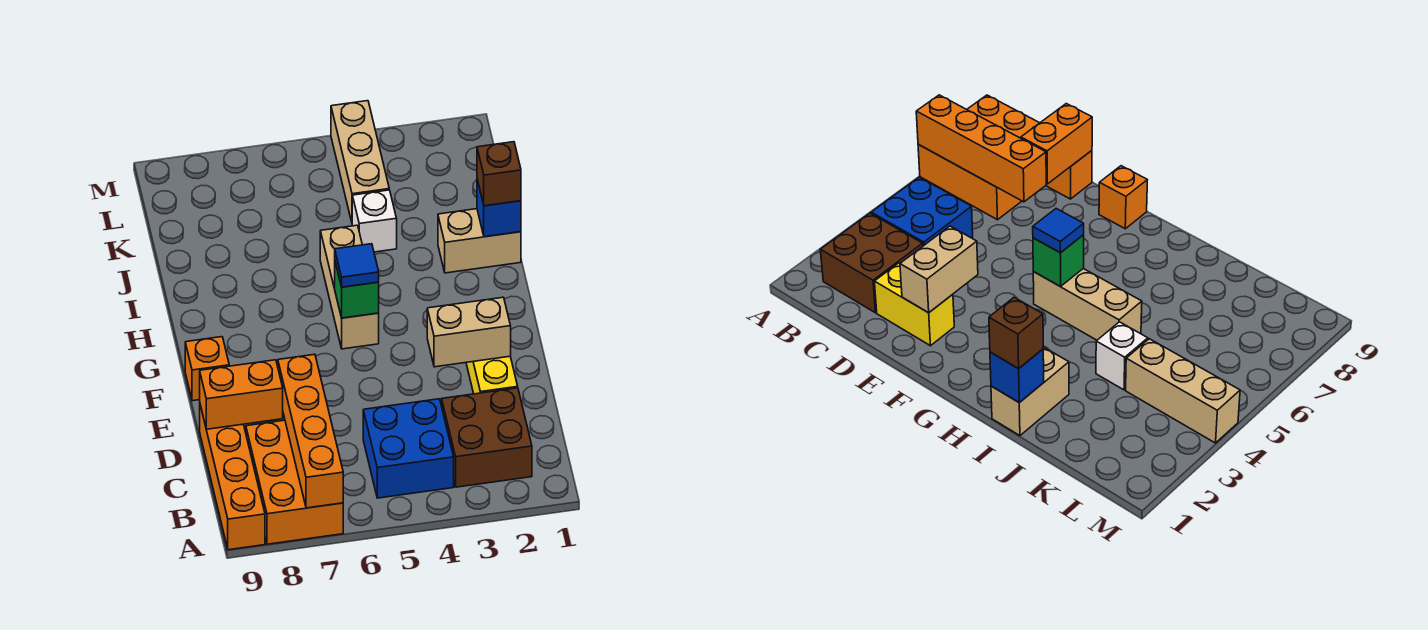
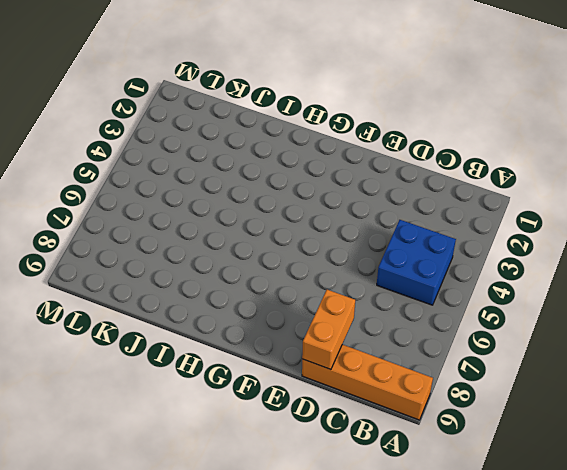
none -> orange 2x3 brick [246,420,343,544]
none -> brown 2x2 brick [442,388,532,487]
none -> yellow 1x2 brick [466,356,518,394]

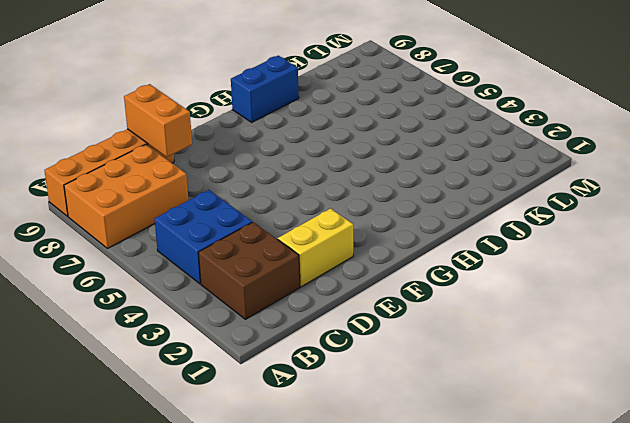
blue 1x2 brick [231,56,299,122] -> none
none -> orange 1x1 brick [185,337,229,401]
none -> tan 1x3 brick [320,225,379,349]
none -> tan 1x2 brick [438,209,521,273]

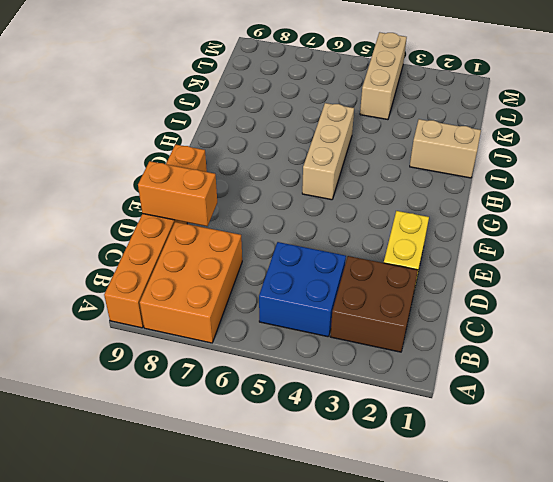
none -> white 1x1 brick [352,190,397,252]
none -> orange 1x4 brick [278,354,343,508]
none -> tan 1x2 brick [427,297,511,367]

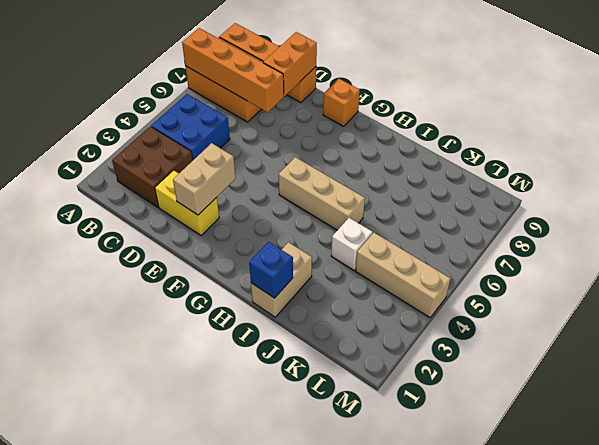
none -> green 1x1 brick [335,262,379,318]
none -> blue 1x1 tile [335,244,379,287]
none -> brown 1x1 brick [477,142,521,206]

